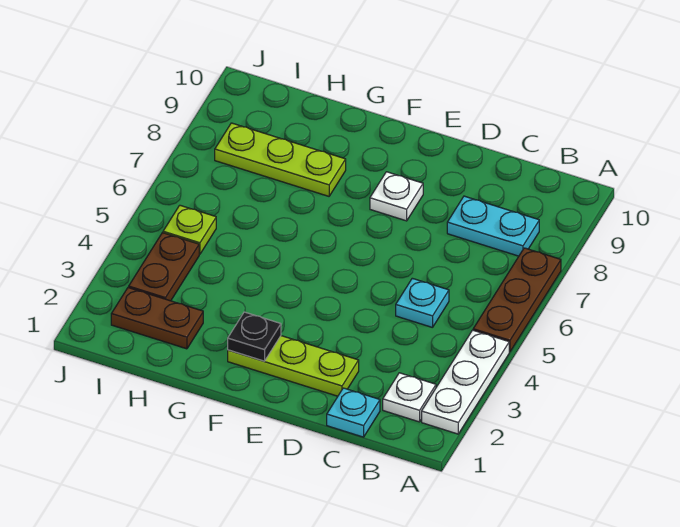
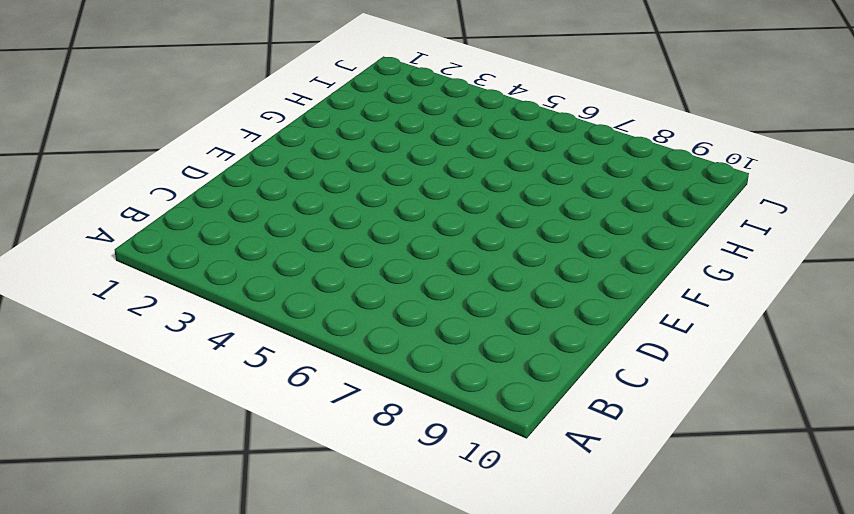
none -> white 1x3 plate [422,330,509,434]
none -> brown 1x3 plate [473,248,561,352]
none -> white 1x1 plate [383,373,436,422]

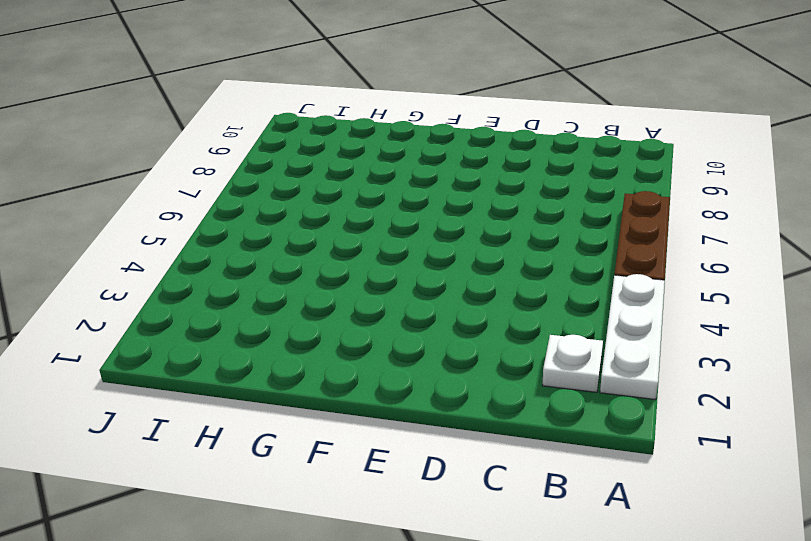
none -> cyan 1x2 plate [447,196,539,256]
none -> cyan 1x1 plate [327,388,380,437]
none -> cyan 1x1 plate [396,278,449,328]

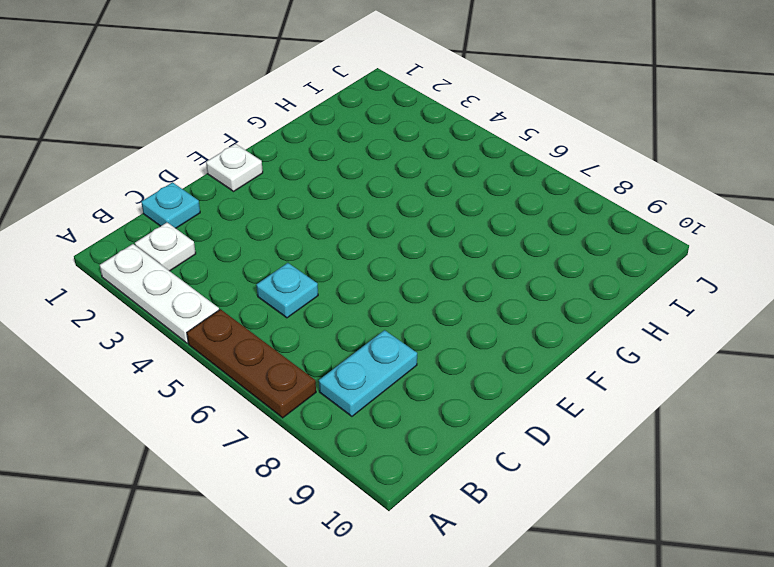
white 1x1 plate [206,144,263,191] -> white 1x1 plate moved to [370,172,423,221]
none -> lime 1x3 plate [228,336,359,396]
none -> lime 1x3 plate [215,123,346,196]
none -> brown 1x2 plate [111,288,203,349]

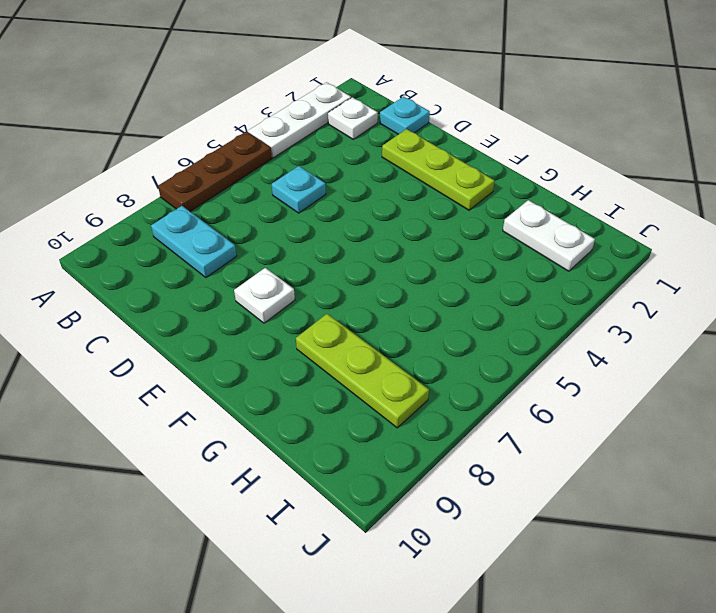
white 1x2 plate [503,200,595,271] -> brown 1x2 plate [111,288,203,349]
none -> brown 1x2 plate [129,233,199,301]
none -> lime 1x1 plate [163,205,216,254]
none -> black 1x1 plate [228,312,281,361]

